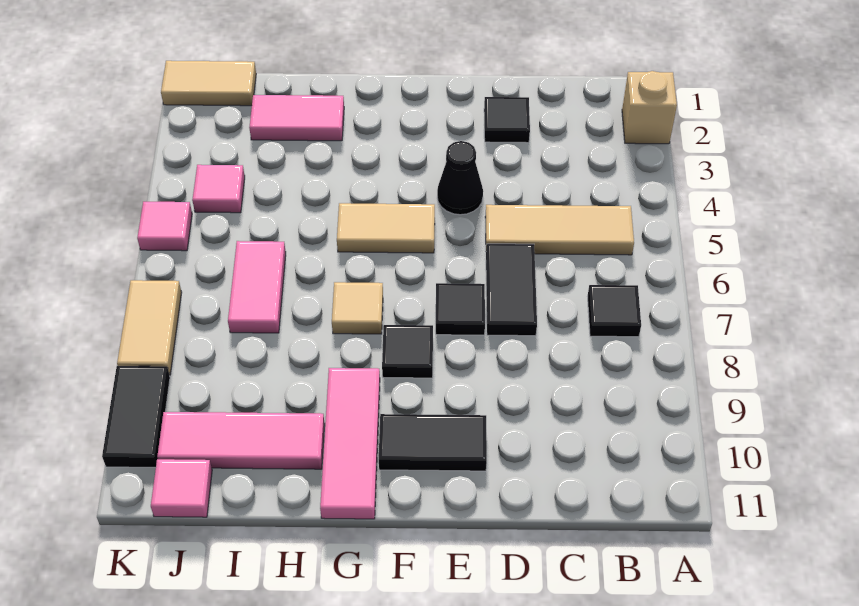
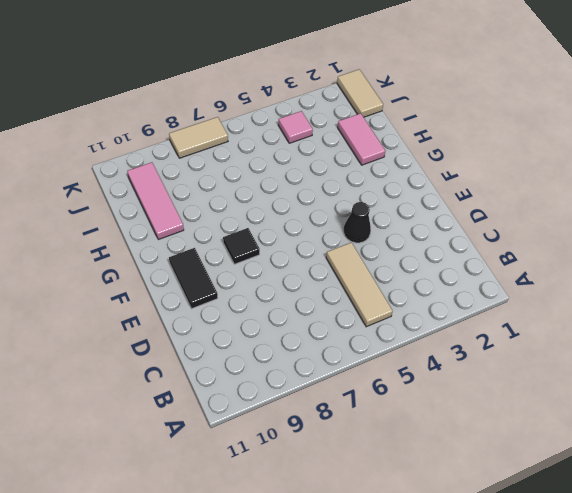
none -> tan 1x1 brick [622,71,677,144]
none -> black 1x1 tile [588,285,641,337]
none -> black 1x1 tile [484,97,530,143]

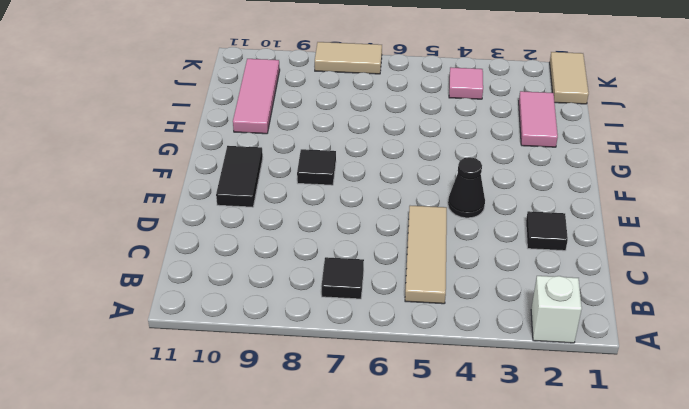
white 1x1 brick [531,276,582,343] -> tan 1x1 brick [622,71,677,144]
none -> black 1x2 tile [486,244,537,336]
none -> black 1x1 tile [436,283,485,335]
none -> tan 1x2 tile [337,203,435,253]

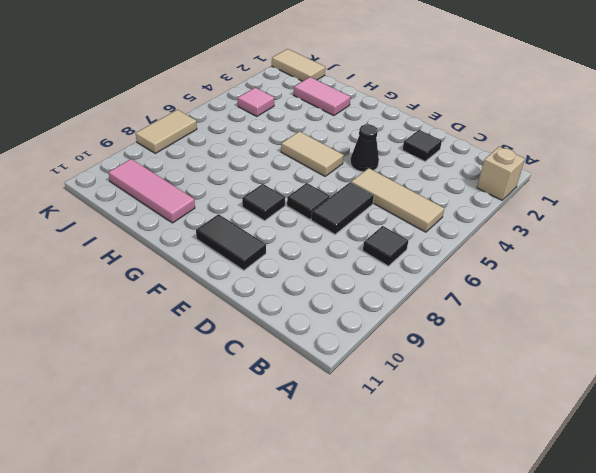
none -> tan 1x1 tile [332,282,383,334]
none -> pink 1x3 tile [320,368,380,519]
none -> pink 1x2 tile [228,241,286,333]

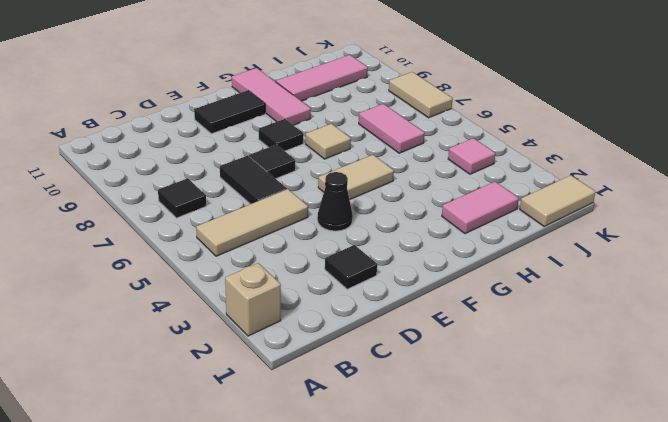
none -> pink 1x1 tile [151,459,212,517]
none -> pink 1x1 tile [137,202,192,251]
none -> black 1x2 tile [102,366,170,467]

